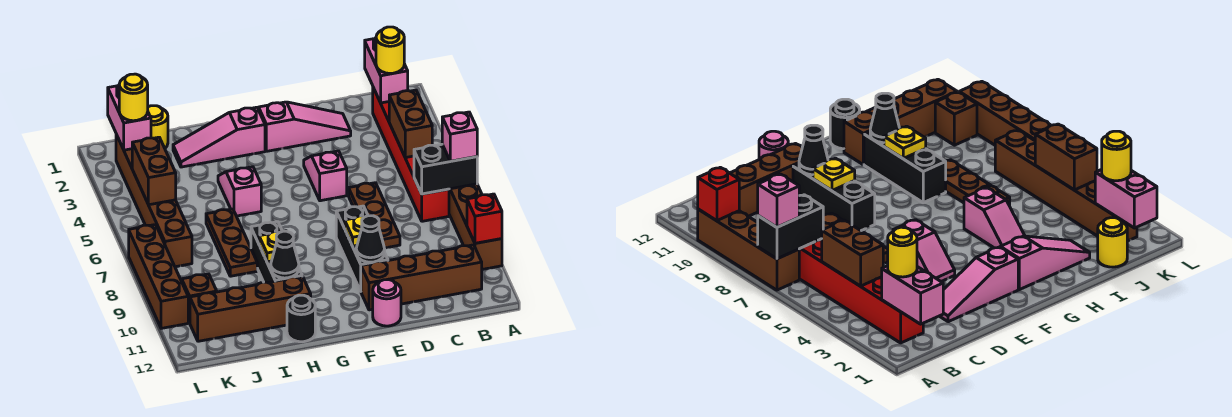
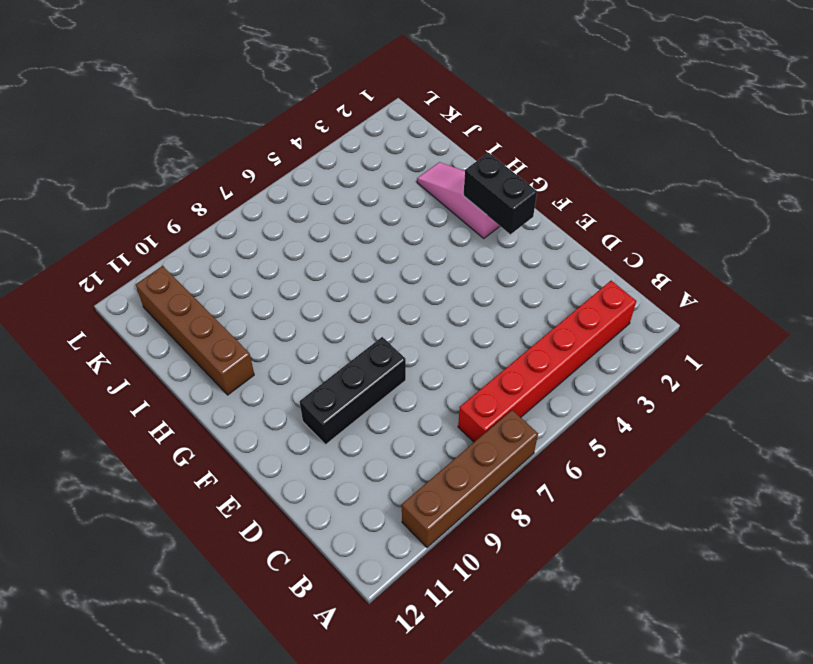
black 1x2 brick [463,153,537,234] -> black 1x2 brick moved to [414,144,477,194]
none -> brown 1x4 brick [361,245,482,310]
none -> pink 1x3 slope [259,102,351,151]
none -> brown 1x3 plate [349,183,400,248]
none -> pink 1x2 slope [304,151,347,201]

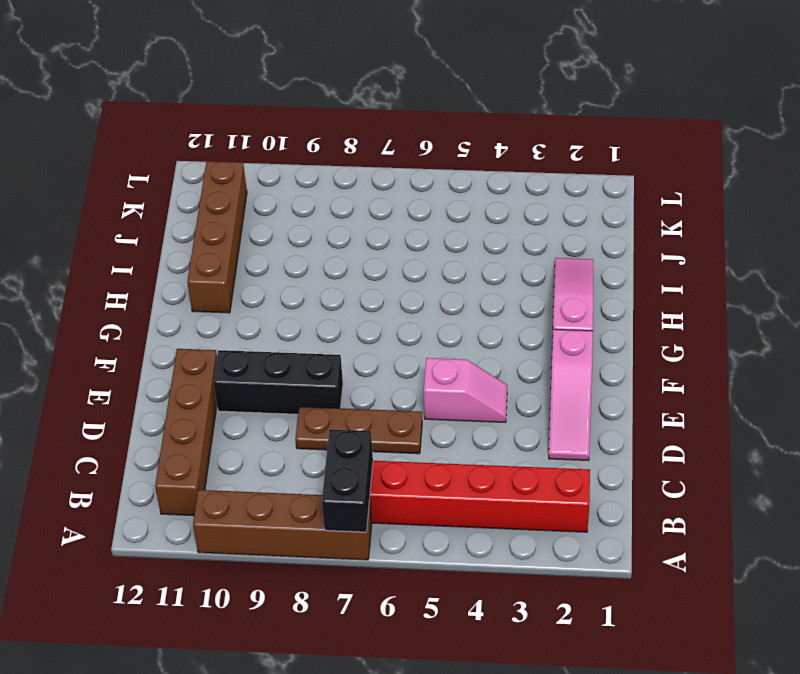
none -> pink 1x1 round brick [373,280,401,326]
none -> pink 1x2 slope [218,167,261,216]
none -> black 1x3 brick [251,222,302,283]
none -> black 1x1 round brick [287,295,315,342]

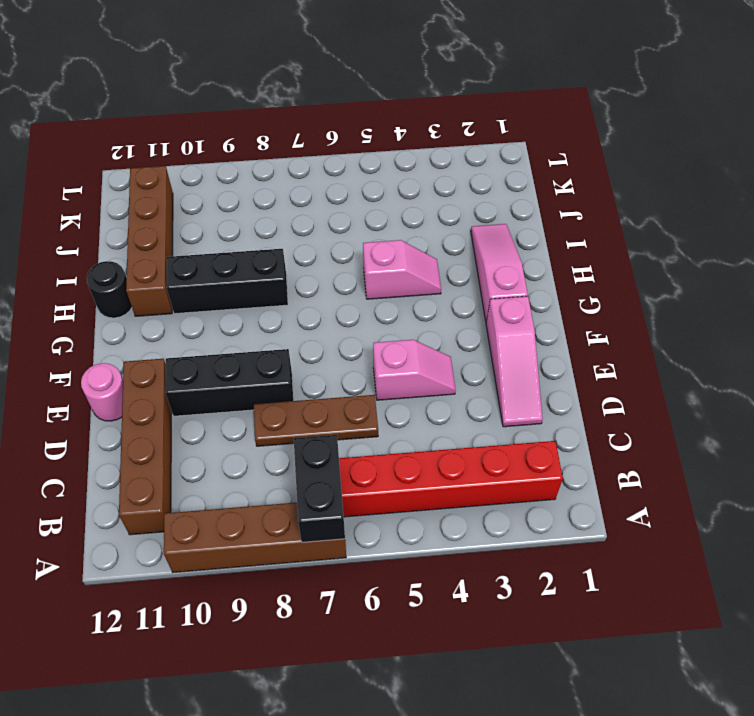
none -> brown 1x3 plate [206,209,257,276]
none -> yellow 1x1 round brick [148,106,168,148]
none -> brown 1x6 brick [116,134,192,267]
none -> brown 1x1 brick [182,274,217,323]

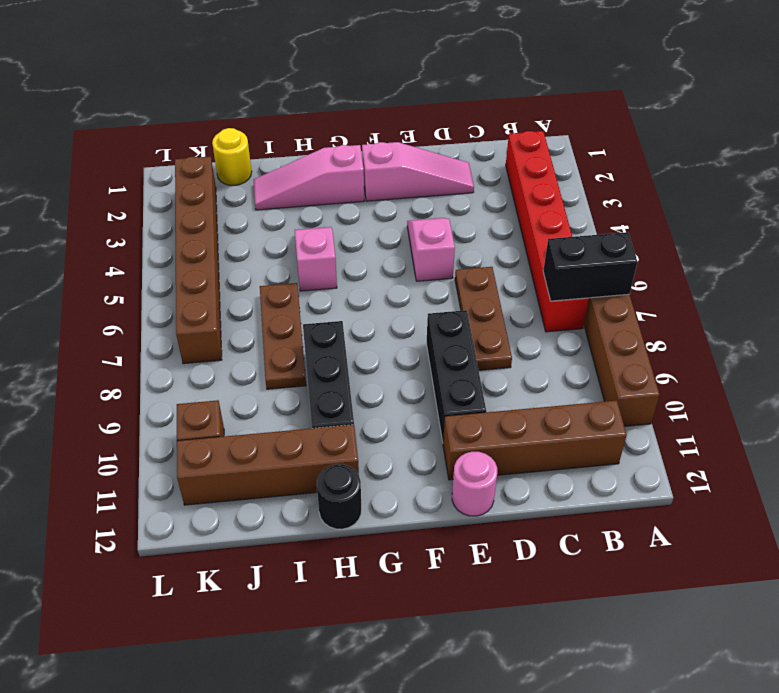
none -> brown 1x4 brick [129,225,188,328]
none -> red 1x1 brick [467,194,502,243]
none -> pink 1x2 brick [365,38,408,103]
none -> brown 1x2 brick [389,90,432,158]

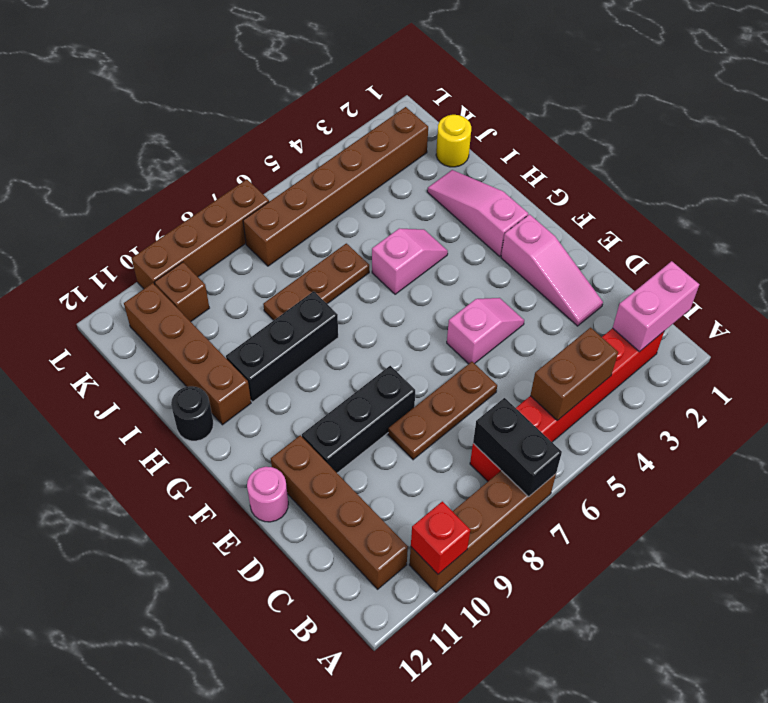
none -> yellow 1x1 plate [345,215,372,246]
none -> black 1x1 cone [356,216,385,262]
none -> yellow 1x1 plate [259,232,280,262]
none -> black 1x1 cone [271,231,299,278]

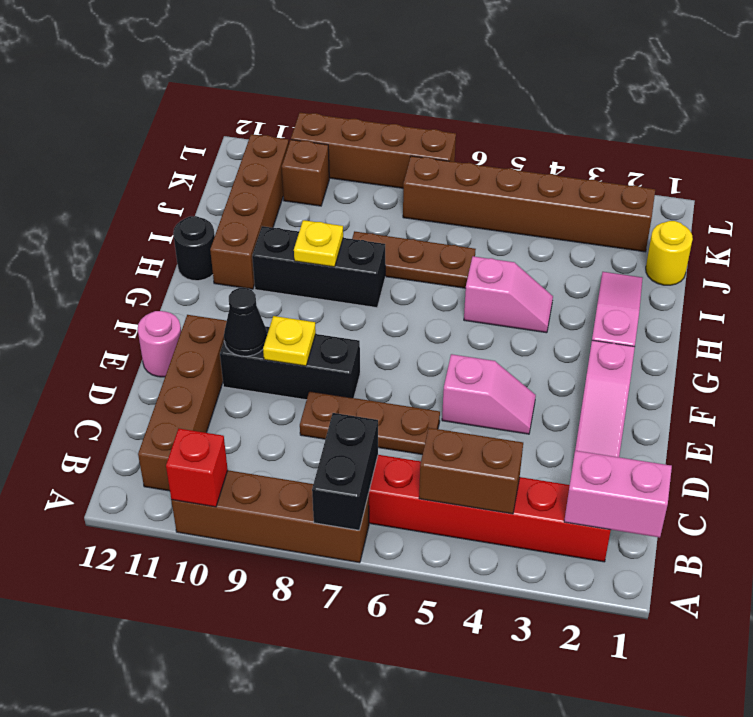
none -> black 1x1 cone [271,231,299,278]
none -> pink 1x2 brick [108,85,151,150]
none -> brown 1x2 brick [132,137,176,205]
none -> pink 1x1 brick [442,112,477,161]

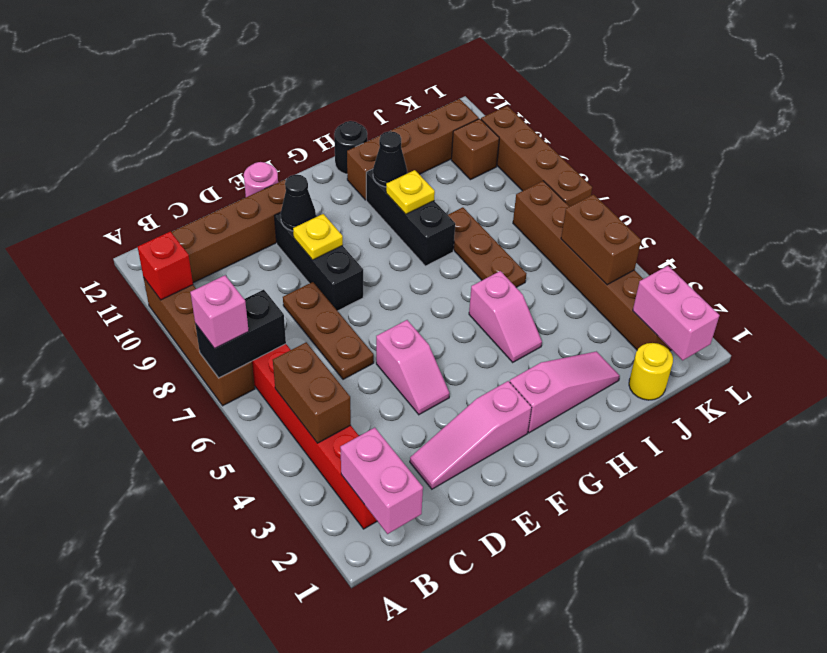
none -> yellow 1x1 round brick [376,27,404,73]
none -> yellow 1x1 round brick [119,74,148,121]

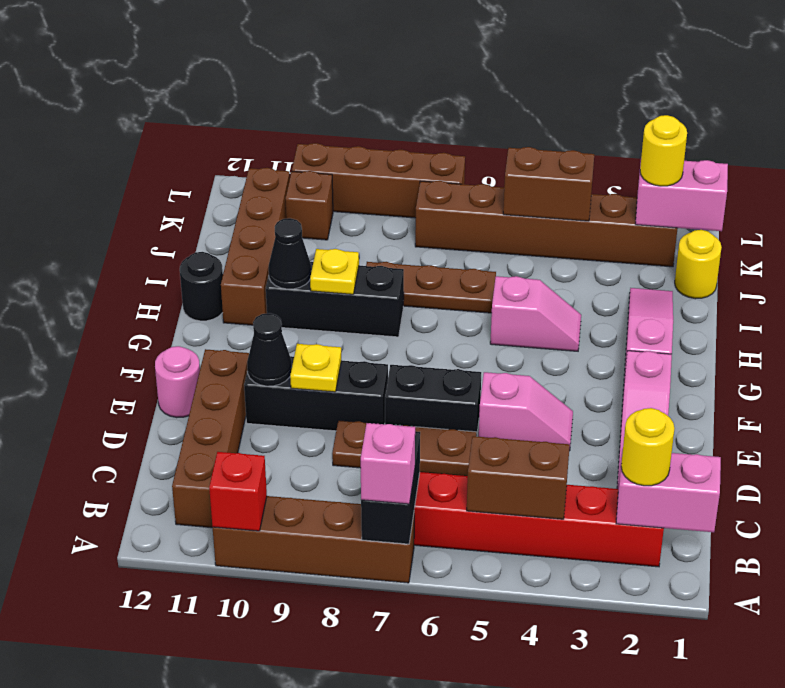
black 1x2 brick [385,365,481,437] -> none

